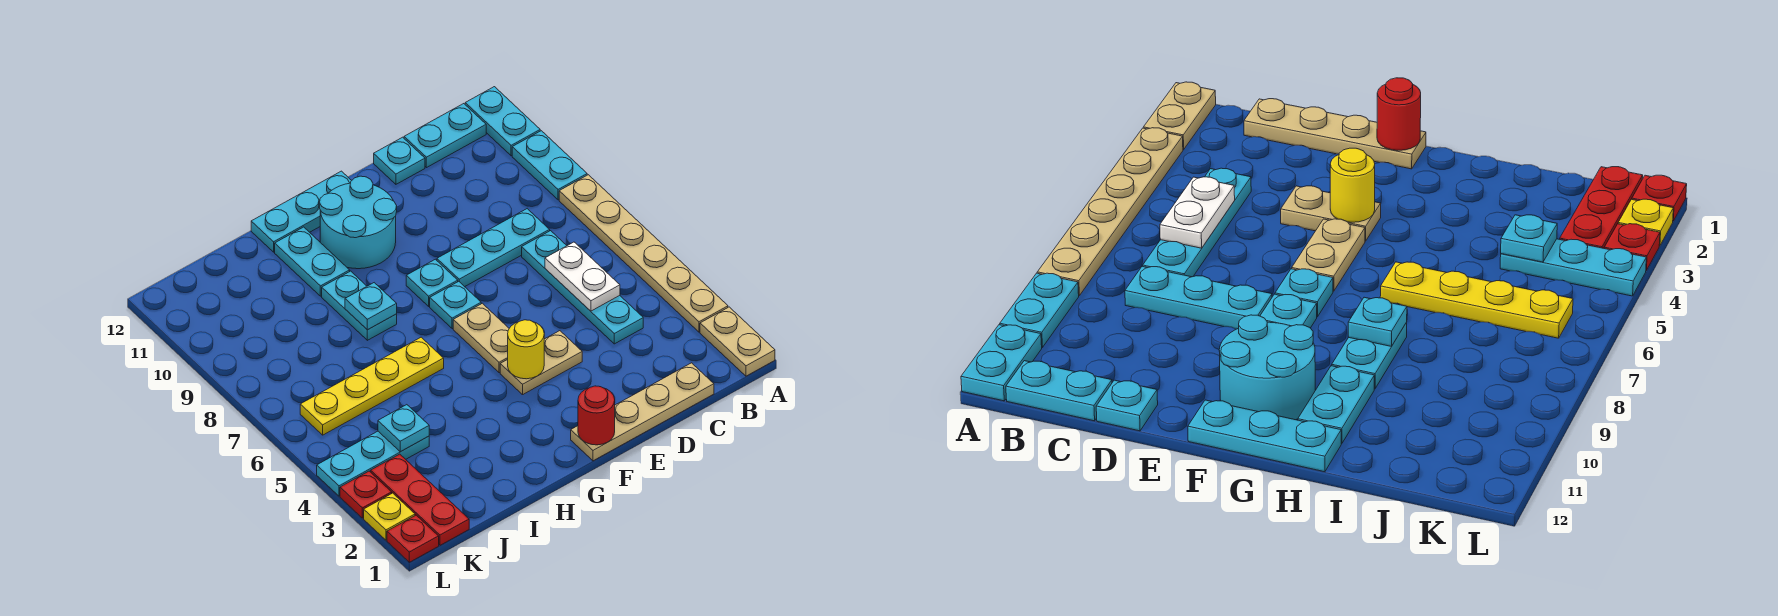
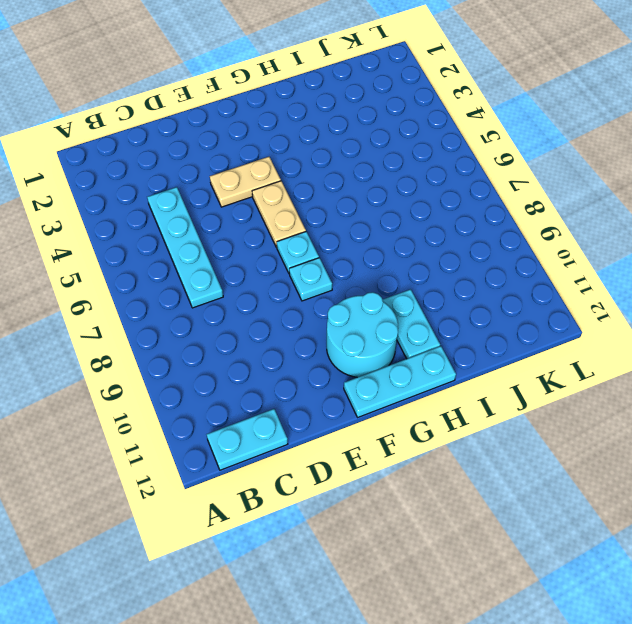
none -> tan 1x2 plate [700,307,775,376]
none -> tan 1x6 plate [559,175,728,332]
none -> cyan 1x2 plate [512,131,587,200]

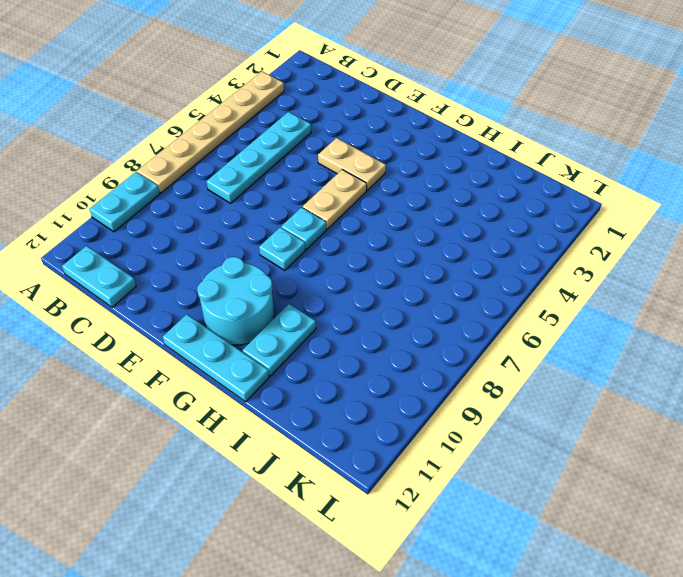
none -> tan 1x2 plate [700,307,775,376]
none -> cyan 1x2 plate [465,87,540,156]
none -> tan 1x4 plate [571,363,714,461]

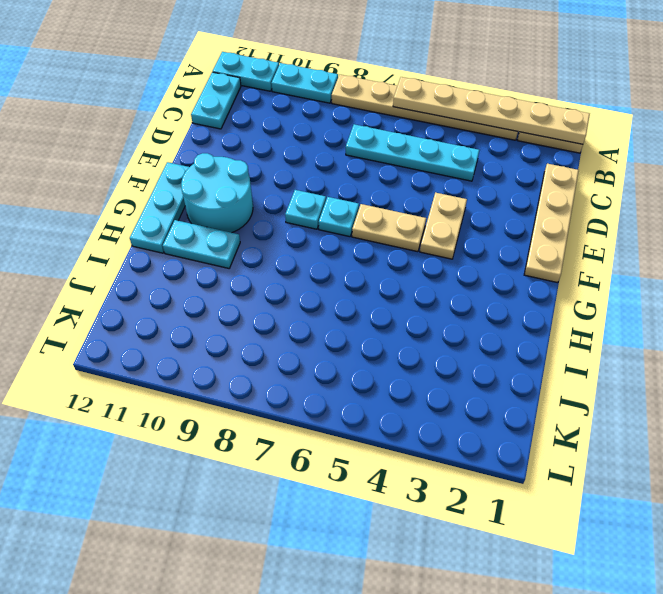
tan 1x6 plate [393,77,590,144] -> none
none -> cyan 1x3 plate [437,209,550,287]
none -> cyan 1x1 plate [374,137,425,184]
none -> yellow 1x4 plate [300,337,444,435]

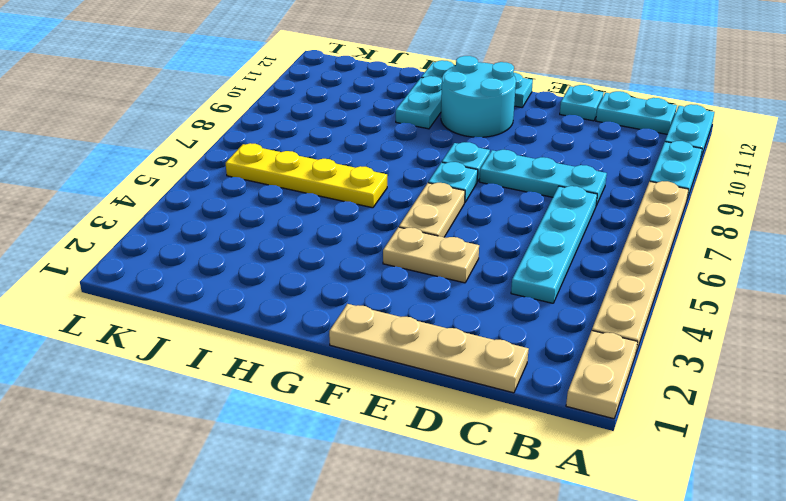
none -> cyan 1x2 plate [322,271,397,340]
none -> cyan 1x3 plate [317,431,429,496]
none -> red 1x3 plate [371,454,469,545]

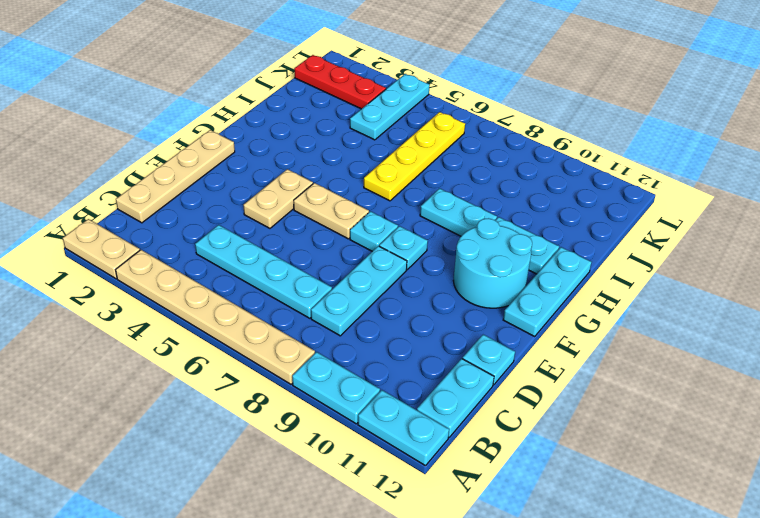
none -> red 1x1 plate [387,515,439,562]
none -> yellow 1x1 plate [364,493,415,540]
none -> red 1x1 plate [340,471,392,518]

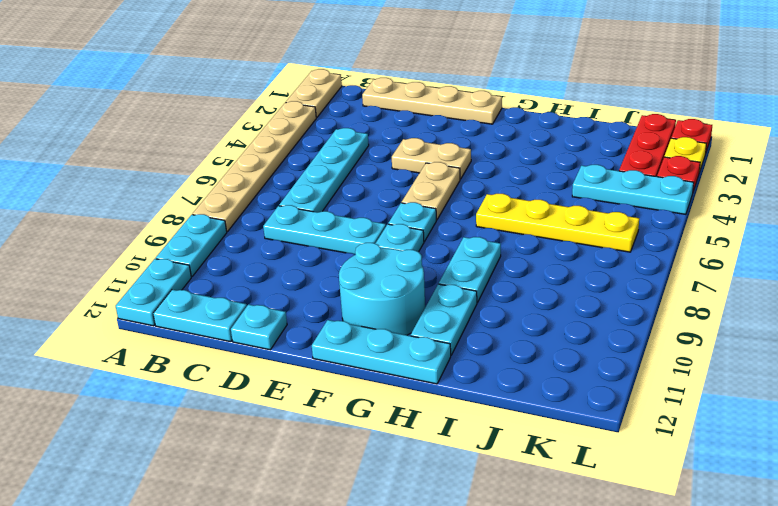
none -> white 1x2 plate [545,242,620,311]
none -> red 1x1 round brick [578,386,615,445]
none -> yellow 1x1 round brick [508,320,544,379]

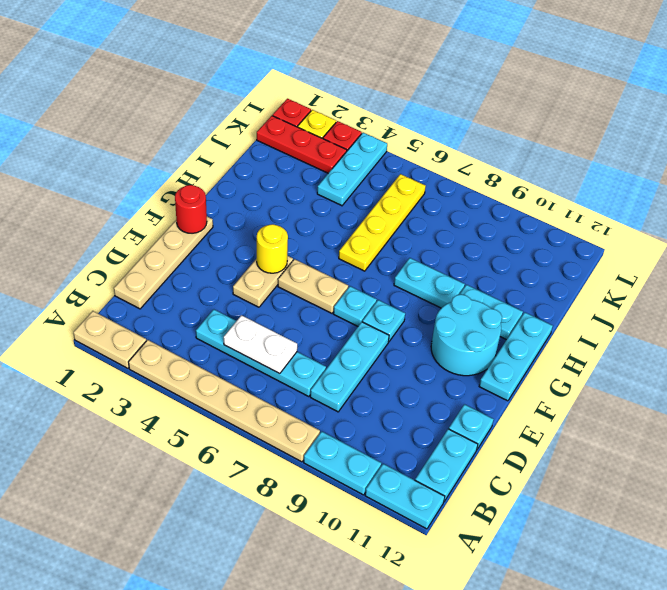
none -> cyan 1x1 plate [345,283,397,330]
none -> cyan 1x1 plate [378,405,429,452]

